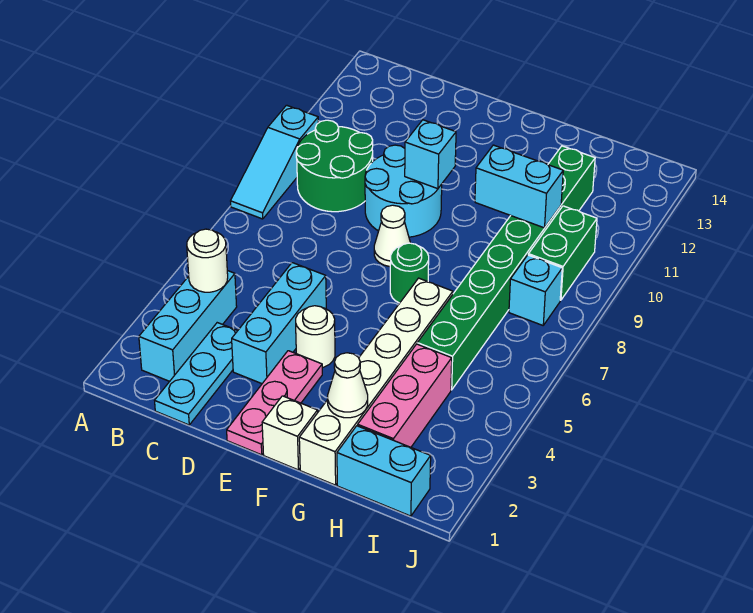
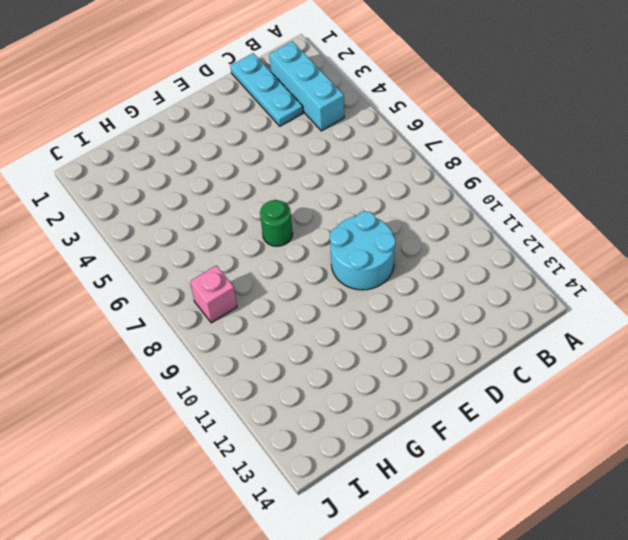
pink 1x1 brick [190,265,237,323] -> cyan 1x1 brick [509,255,562,325]
none -> cyan 1x3 slope [231,105,318,219]
none -> green 2x2 round brick [296,120,373,212]
none -> cyan 1x3 brick [232,263,326,384]

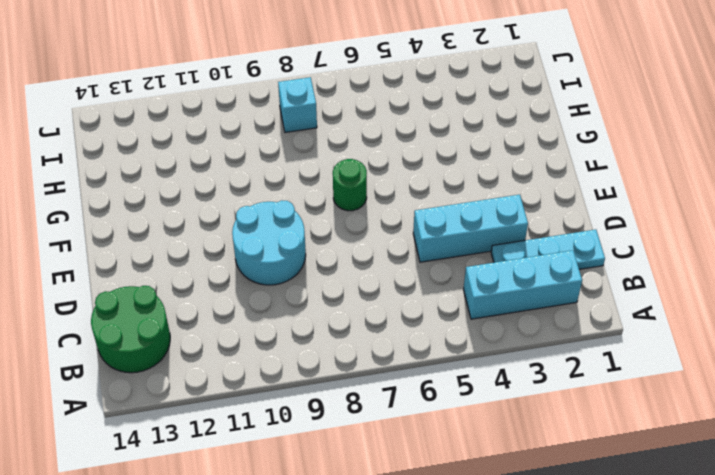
green 2x2 round brick [91,286,170,373] -> green 2x2 round brick moved to [296,120,373,212]
none -> cyan 1x3 slope [231,105,318,219]
none -> pink 1x3 plate [227,351,322,455]
none -> white 1x1 round brick [296,306,335,367]

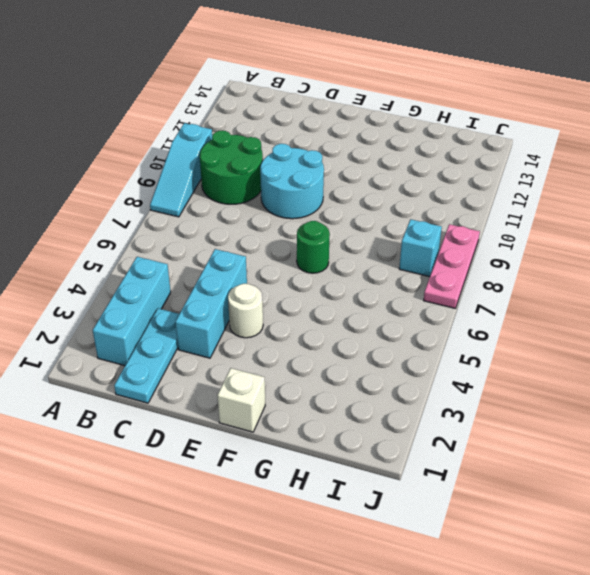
pink 1x3 plate [424,224,480,308] -> pink 1x3 plate moved to [227,351,322,455]
none -> white 1x1 cone [374,205,410,267]
none -> white 1x6 brick [299,278,453,485]
none -> cyan 1x2 brick [337,426,431,516]

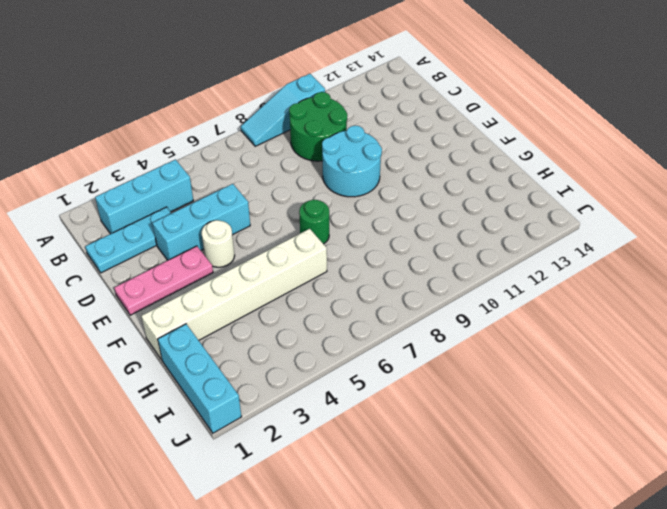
cyan 1x3 brick [158,324,241,433] -> cyan 1x2 brick [337,426,431,516]
none -> white 1x1 cone [374,205,410,267]
none -> white 1x1 brick [262,396,318,470]
none -> pink 1x3 brick [358,344,452,447]

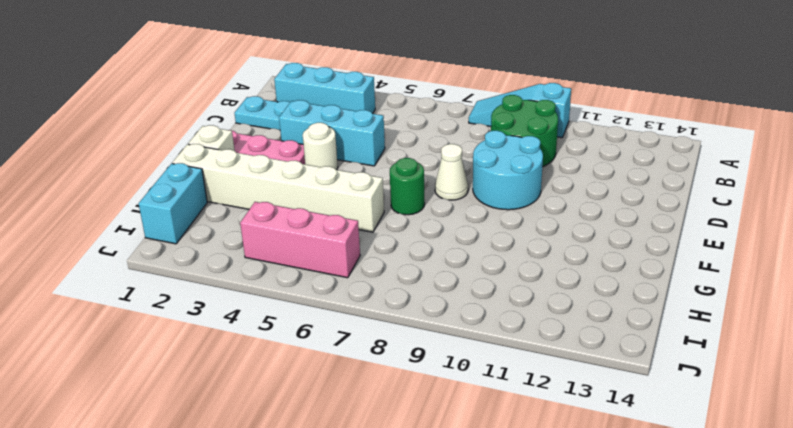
pink 1x3 brick [240,202,360,278] -> pink 1x3 brick moved to [358,344,452,447]
none -> green 1x8 brick [417,146,595,390]
none -> cyan 1x1 brick [509,255,562,325]
none -> green 1x2 brick [528,206,597,300]

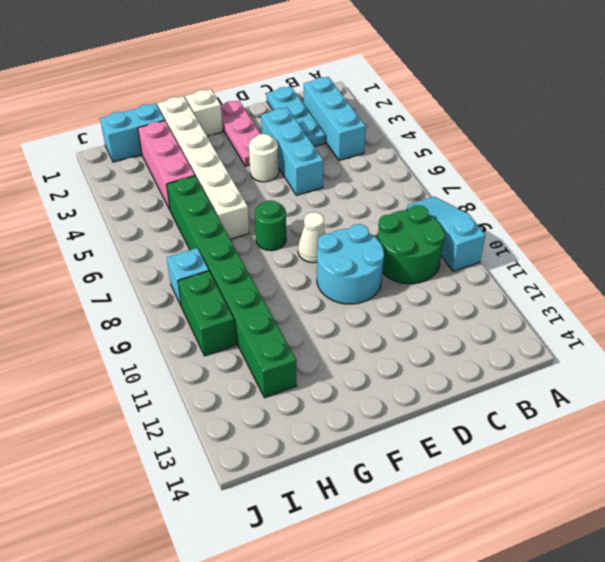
none -> white 1x1 round brick [187,229,228,292]
none -> cyan 1x1 brick [405,120,456,189]
none -> white 1x1 cone [328,353,368,418]

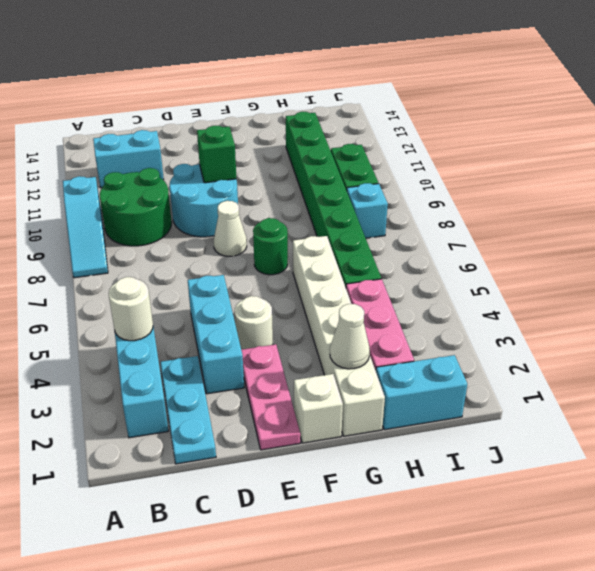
cyan 1x2 brick [93,130,164,188] -> cyan 1x2 brick moved to [475,145,563,228]
green 1x1 brick [197,126,236,183] -> cyan 1x1 brick [405,120,456,189]

